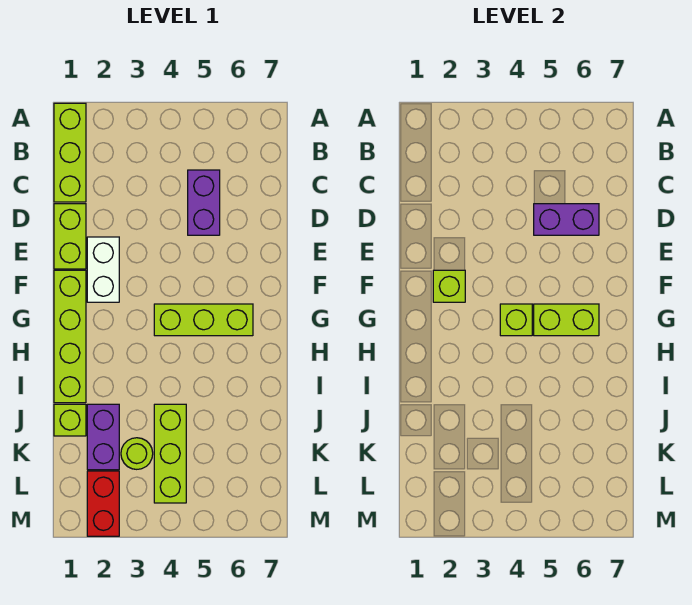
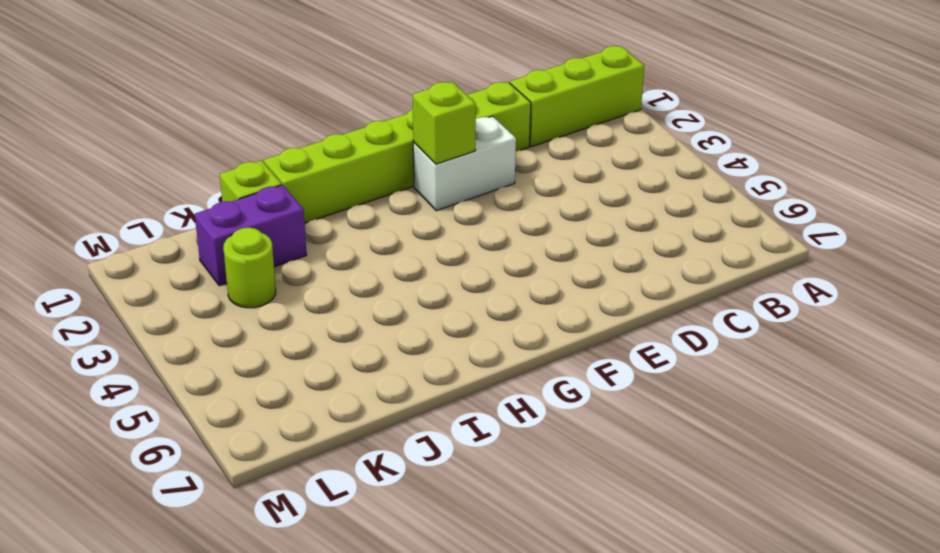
none -> purple 1x2 brick [188,170,220,235]
none -> lime 1x3 brick [154,304,253,336]
none -> lime 1x3 brick [154,404,186,503]

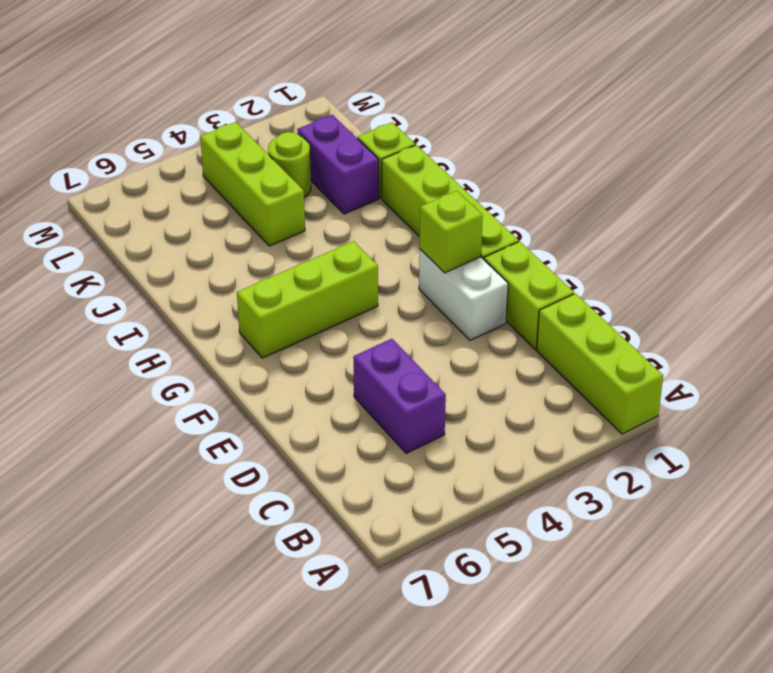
none -> red 1x2 brick [87,471,119,536]
none -> purple 1x2 brick [534,204,599,235]
none -> lime 1x1 brick [500,304,532,336]

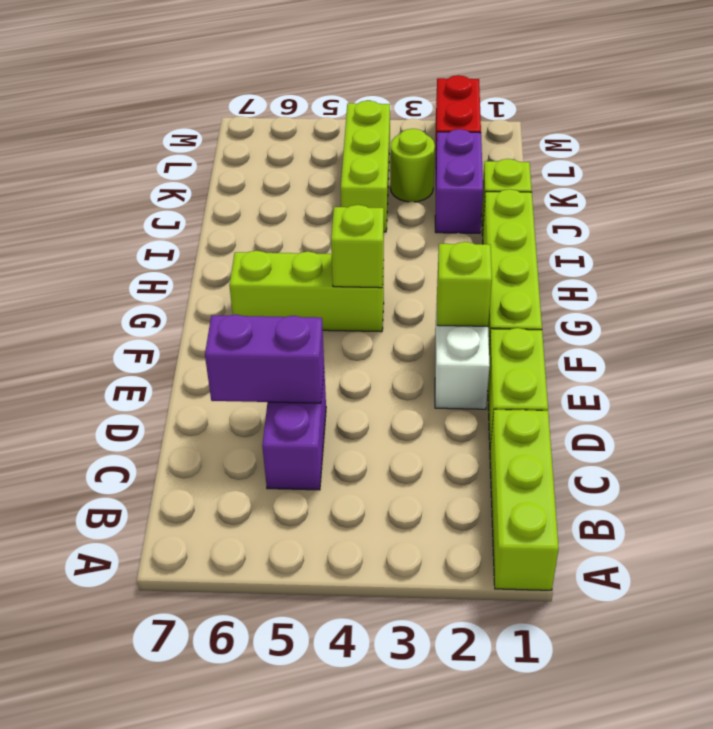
none -> lime 1x2 brick [534,304,599,336]

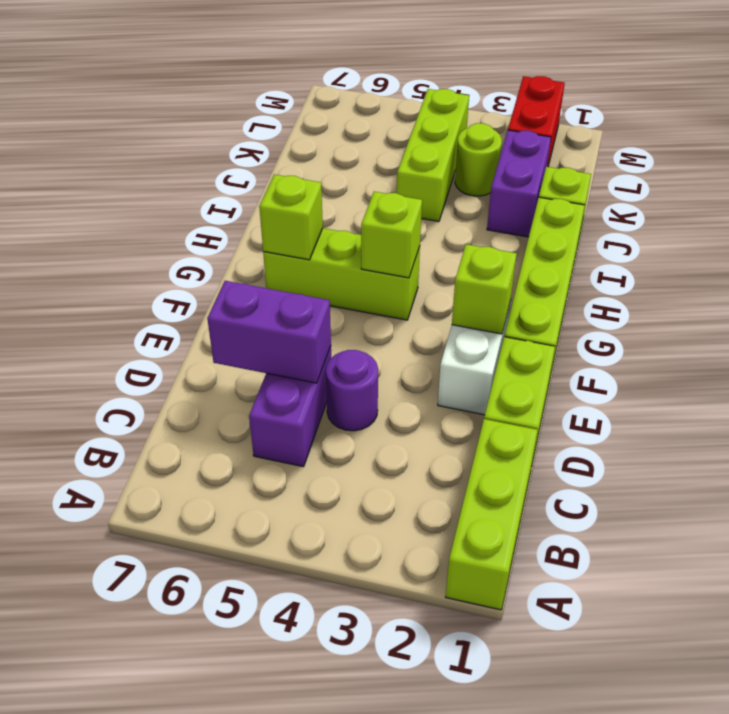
purple 1x1 round brick [326,350,378,431] -> none
lime 1x1 brick [259,174,323,260] -> lime 1x2 brick [534,304,599,336]

